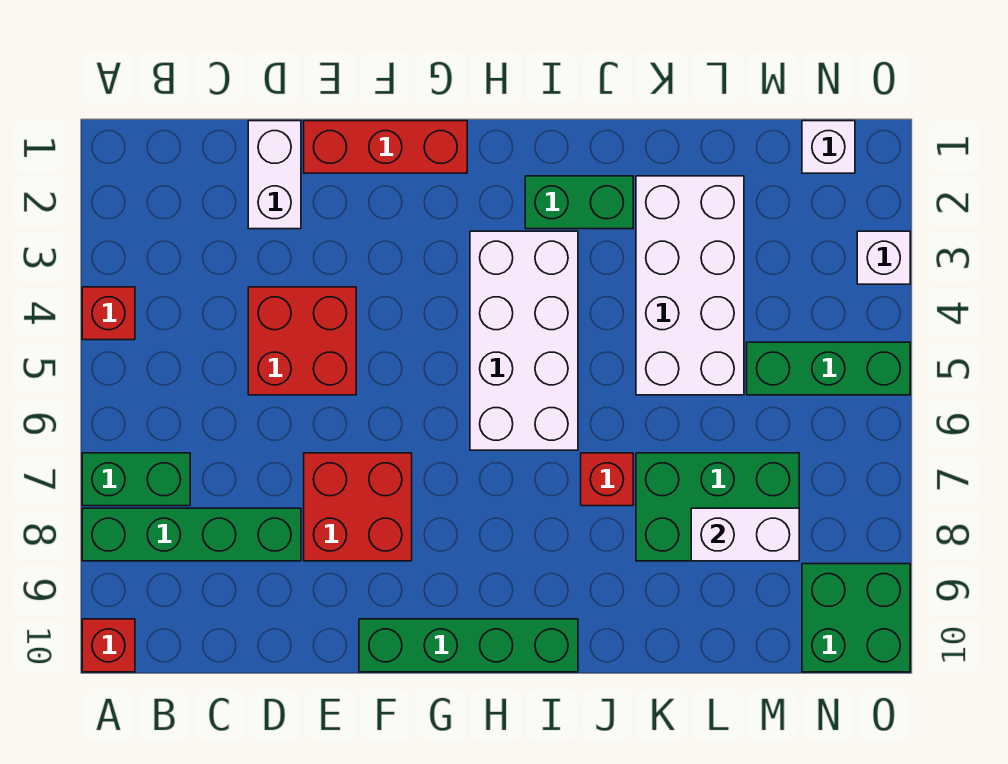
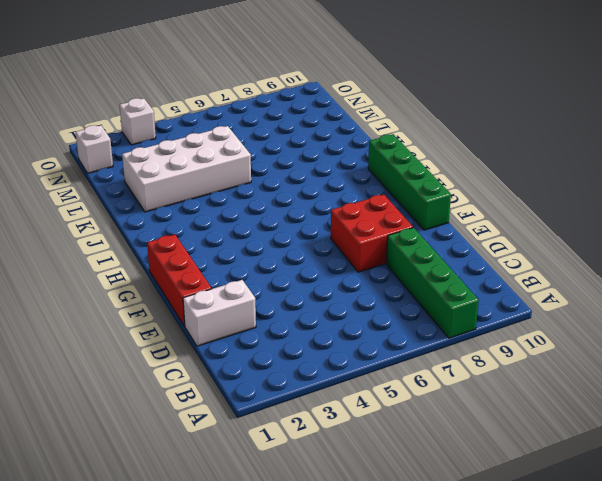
none -> red 1x1 brick [82,287,135,340]
none -> green 1x2 brick [82,453,190,506]
none -> red 1x1 brick [82,619,135,672]

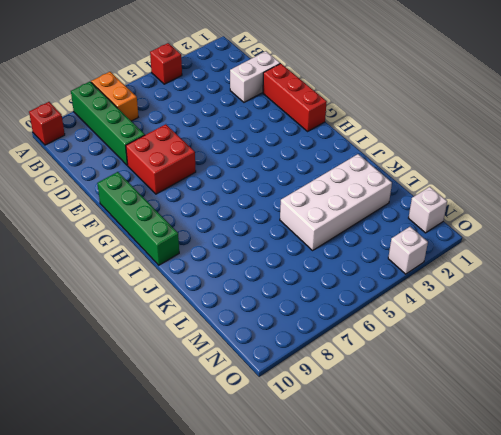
orange 1x2 brick [91,72,138,121] -> green 1x2 brick [82,453,190,506]
none -> red 2x2 brick [248,287,356,395]
none -> white 2x4 brick [470,231,578,450]
none -> green 1x2 brick [525,176,633,229]

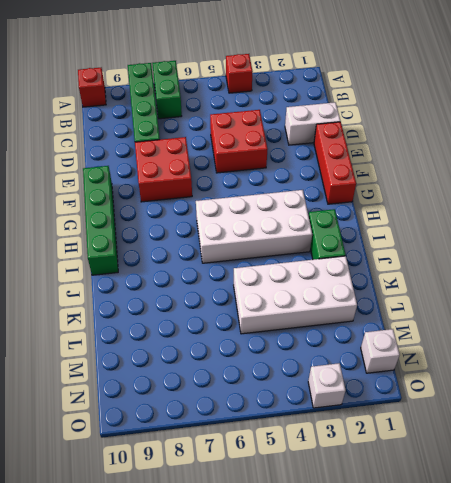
none -> red 1x1 brick [581,453,633,506]
none -> green 2x3 brick [636,453,799,561]
none -> green 1x3 brick [747,342,910,395]

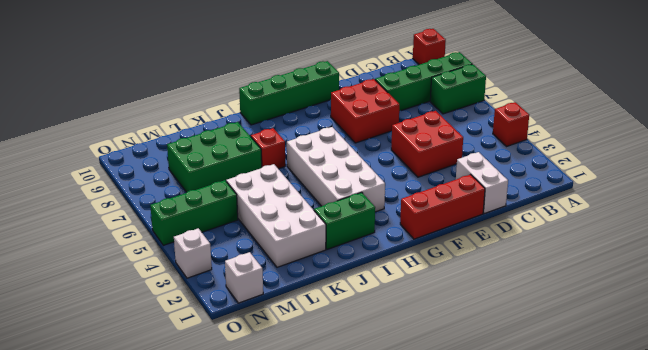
none -> green 2x2 brick [802,564,910,672]
none -> white 1x2 brick [691,508,799,561]

